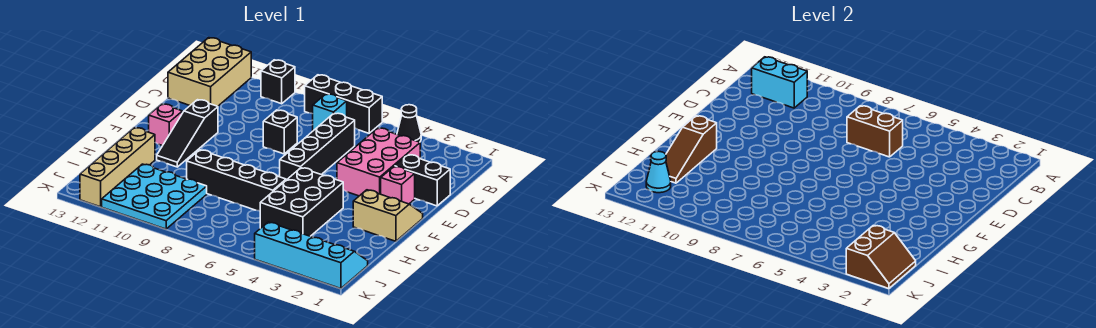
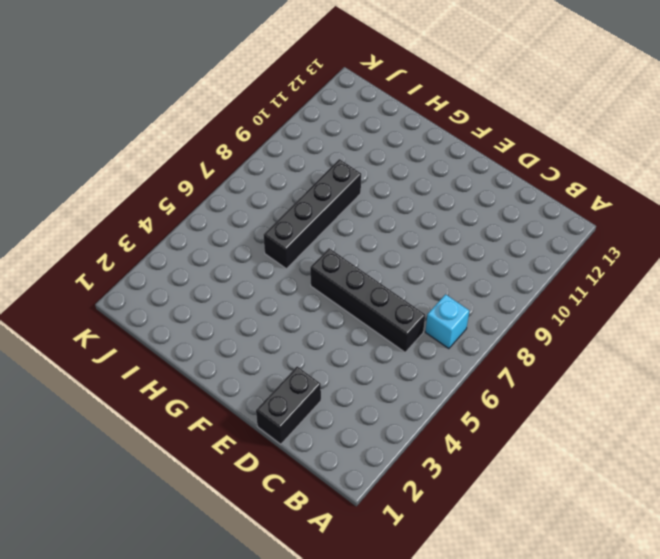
none -> black 1x1 cone [397,105,421,142]
none -> black 1x3 brick [305,75,382,133]
none -> black 1x1 brick [261,60,295,104]

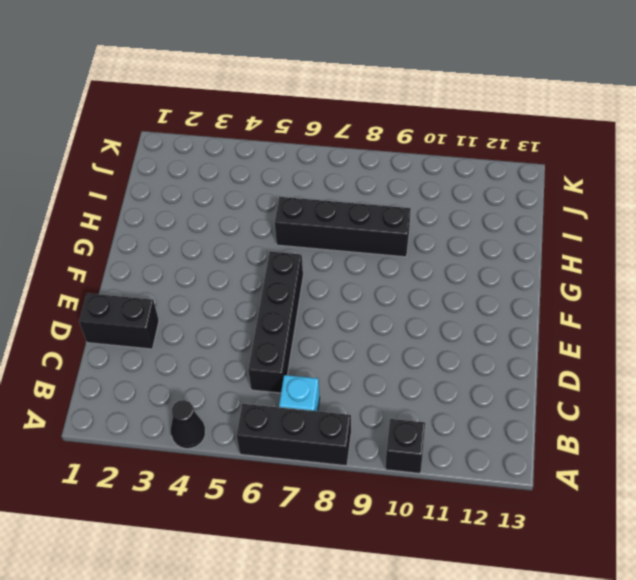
none -> tan 2x3 brick [168,38,251,106]
none -> pink 2x3 brick [337,128,420,196]
none -> black 1x1 brick [263,110,297,154]

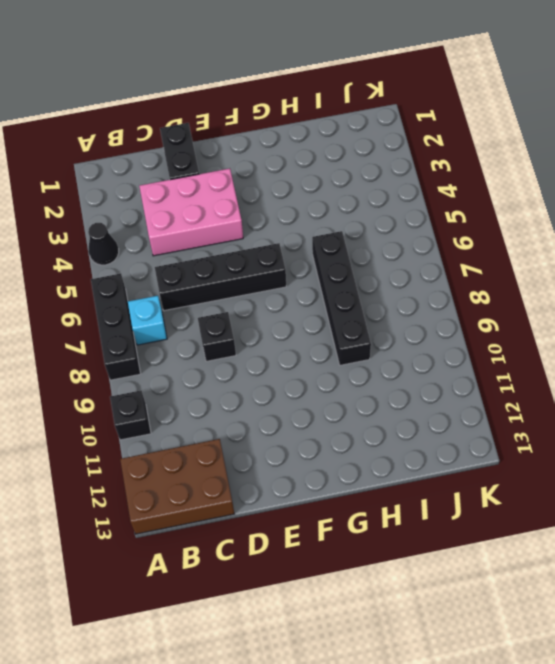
brown 2x3 brick [120,439,234,534] -> tan 2x3 brick [168,38,251,106]
none -> pink 1x1 brick [381,166,415,204]
none -> black 1x3 slope [157,100,218,167]
none -> tan 2x2 slope [353,190,423,241]

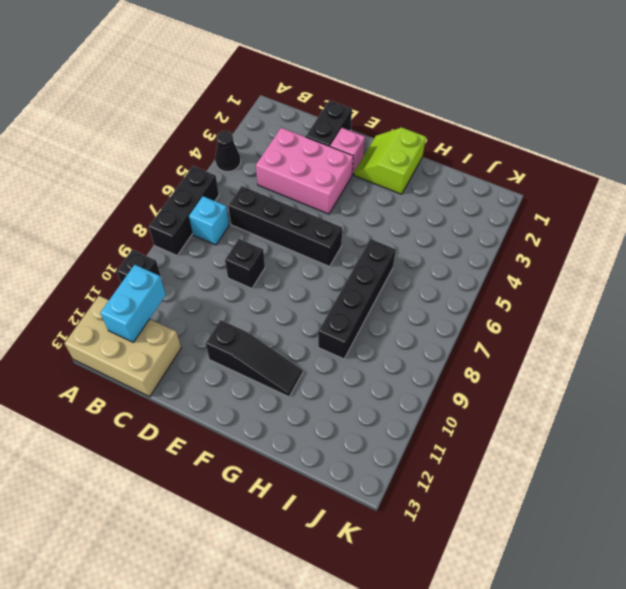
lime 2x2 slope [354,128,426,194] -> tan 2x2 slope [353,190,423,241]
none -> pink 1x1 brick [149,104,182,146]
none -> black 2x3 brick [260,168,343,236]
none -> tan 1x4 brick [80,128,155,207]

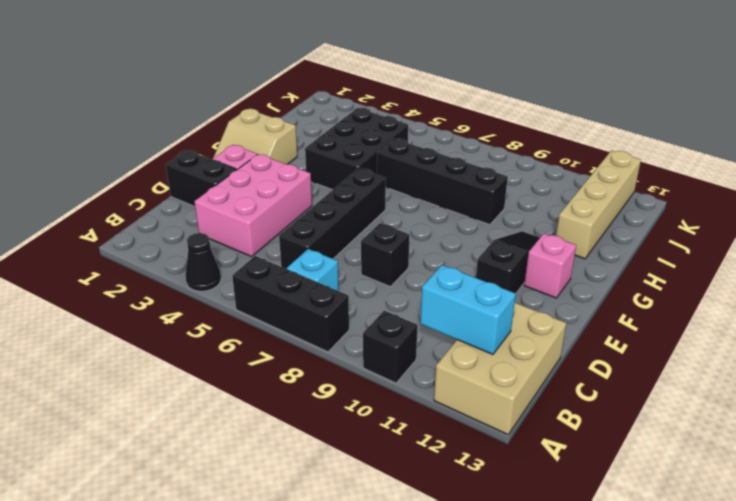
none -> cyan 3x3 plate [102,164,207,229]
none -> cyan 2x4 slope [255,222,368,289]
none -> brown 1x2 brick [847,106,903,157]

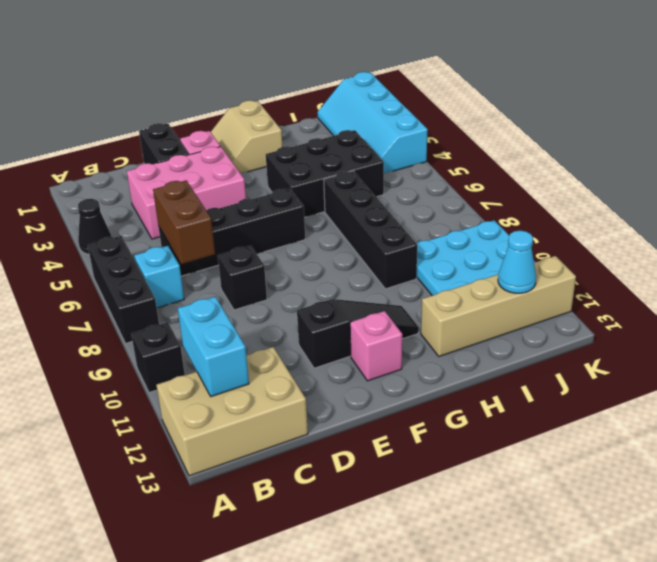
none -> brown 1x3 slope [666,116,717,183]
none -> brown 2x2 slope [846,225,916,289]

